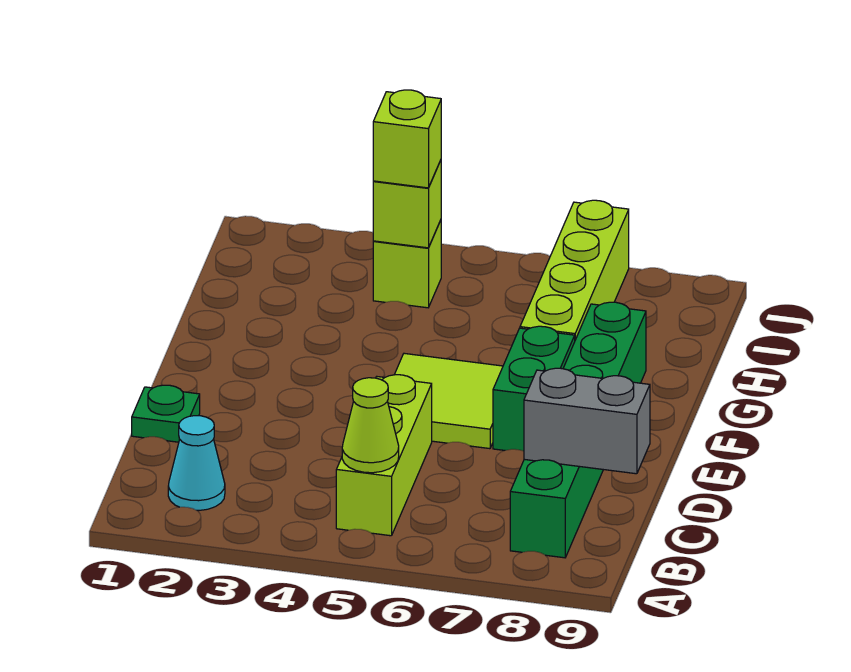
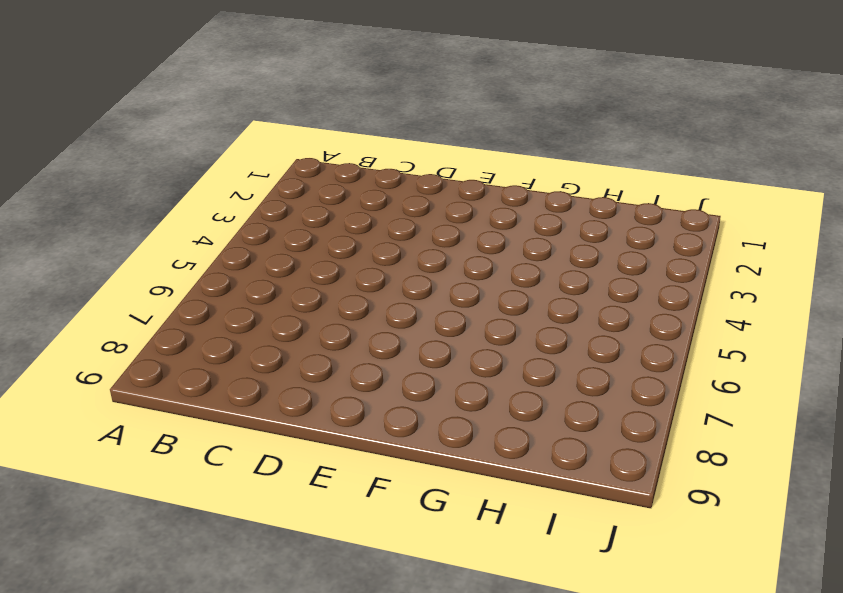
none -> cyan 1x1 cone [168,416,225,511]
none -> lime 1x3 brick [336,375,432,536]
none -> green 1x6 brick [510,302,646,558]

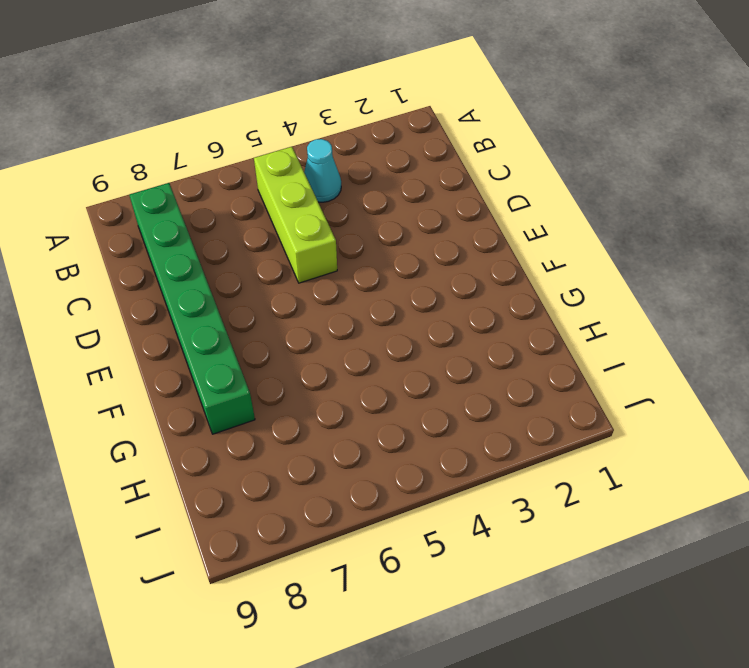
cyan 1x1 cone [304,139,341,202] -> cyan 1x1 cone moved to [168,416,225,511]
none -> green 1x1 plate [132,385,200,442]
none -> lime 2x2 tile [394,353,503,449]
none -> green 1x2 brick [493,326,575,451]

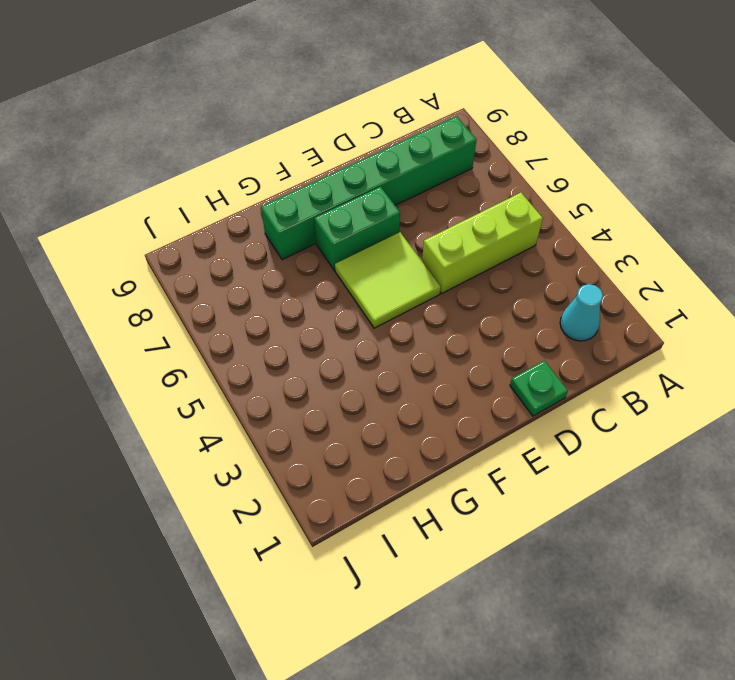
none -> lime 1x4 brick [520,200,629,340]
none -> lime 1x1 brick [373,220,441,308]
none -> lime 1x1 cone [342,378,399,473]

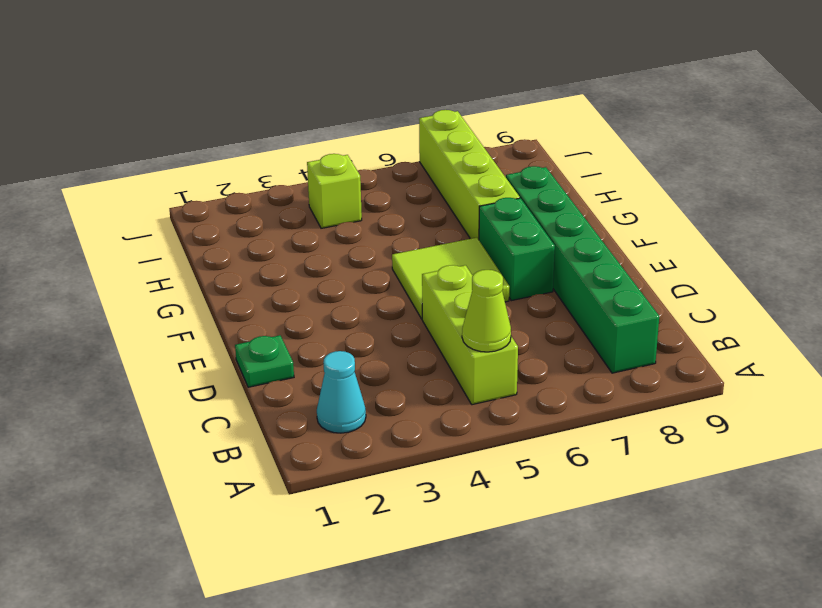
none -> grey 1x2 brick [524,368,650,474]
none -> lime 1x1 brick [373,160,441,248]
none -> lime 1x1 brick [373,90,441,188]

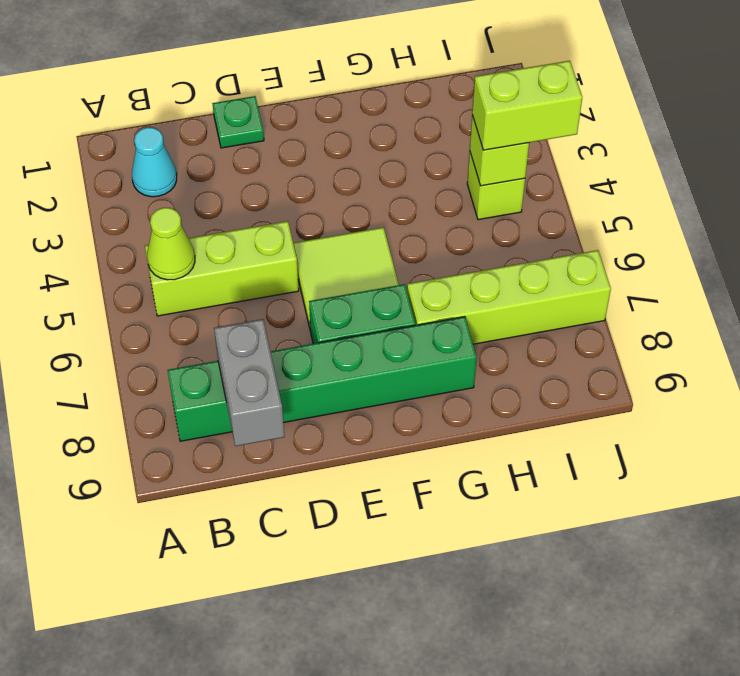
lime 1x2 brick [472,61,582,150] -> lime 1x1 brick [373,90,441,188]

